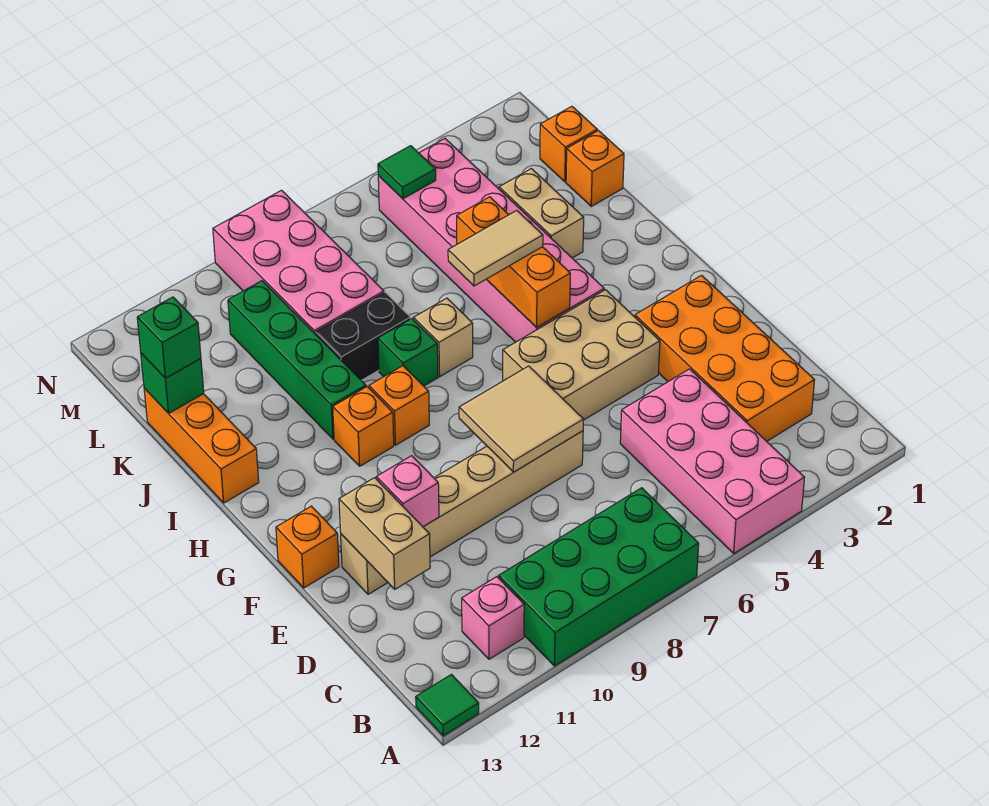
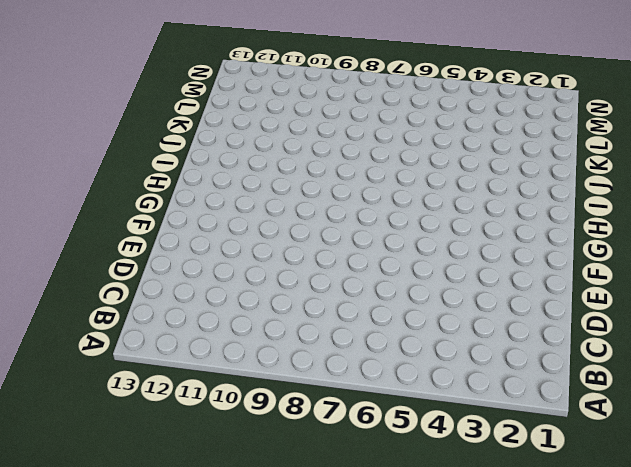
none -> pink 2x4 brick [620,369,804,553]
none -> green 2x4 brick [499,488,699,666]
none -> green 1x1 tile [416,674,479,736]

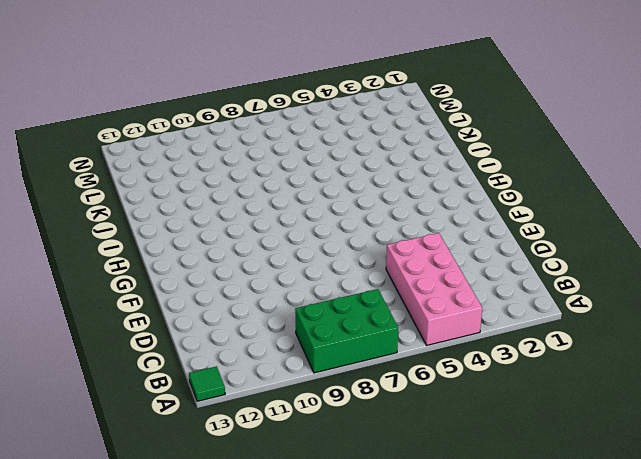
green 2x3 brick [295,289,398,373] -> green 2x4 brick [499,488,699,666]
none -> pink 1x1 brick [462,577,524,659]
none -> orange 2x4 brick [635,276,815,441]
none -> tan 1x6 brick [341,431,583,594]

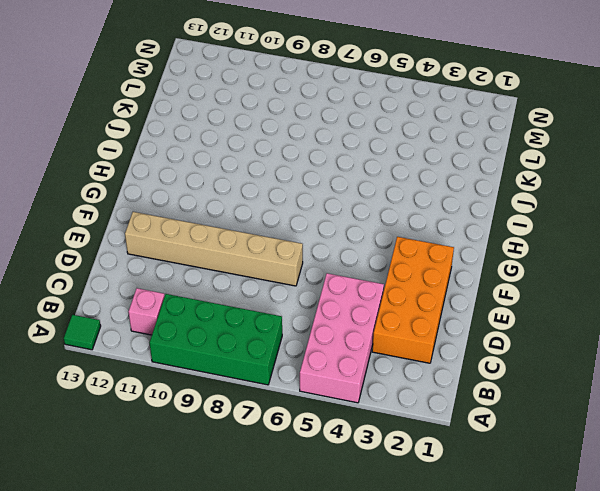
none -> tan 2x3 brick [503,290,660,420]
none -> orange 1x1 brick [276,506,339,588]
none -> pink 2x6 brick [378,139,604,342]

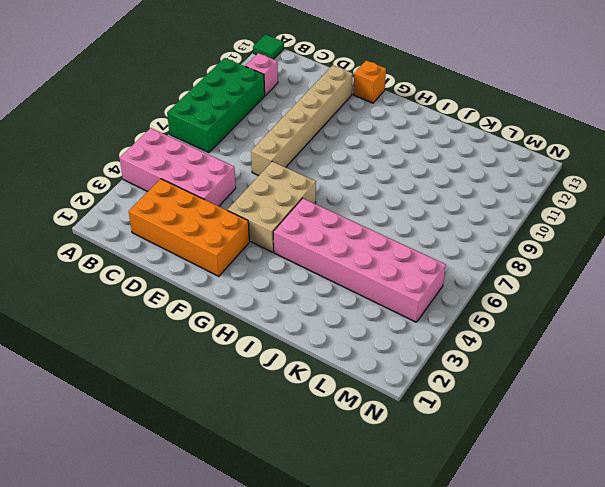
none -> orange 1x1 brick [369,366,429,445]
none -> orange 1x1 brick [333,387,394,466]
none -> tan 1x1 brick [413,298,473,377]

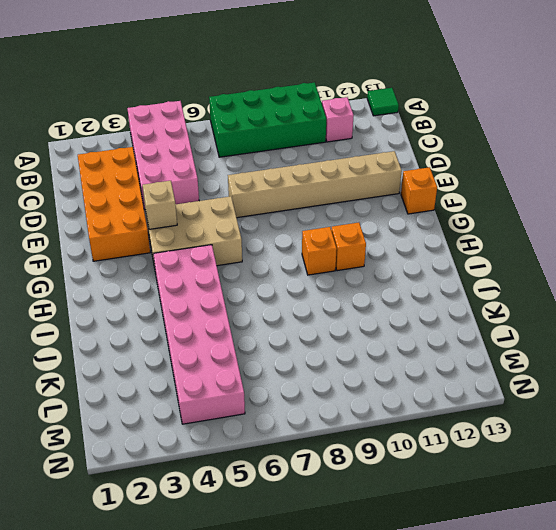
tan 1x1 brick [143,181,177,229] -> tan 1x1 brick moved to [413,298,473,377]
none -> green 1x1 brick [378,319,438,386]
none -> green 1x4 brick [228,281,366,439]
none -> orange 1x3 brick [144,388,259,503]

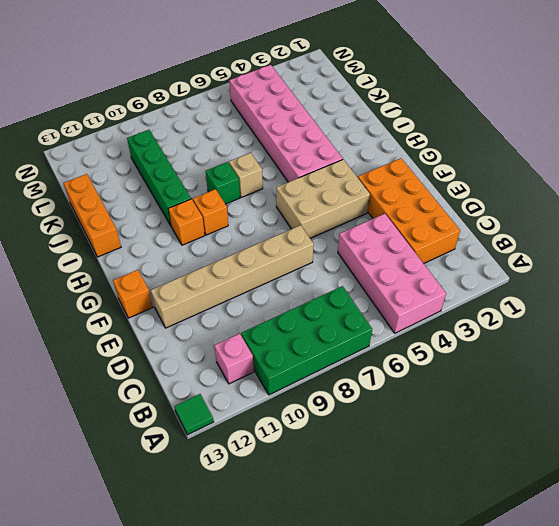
none -> tan 1x2 brick [499,169,584,258]
none -> black 1x2 brick [316,292,411,380]
none -> orange 1x1 brick [566,131,624,206]

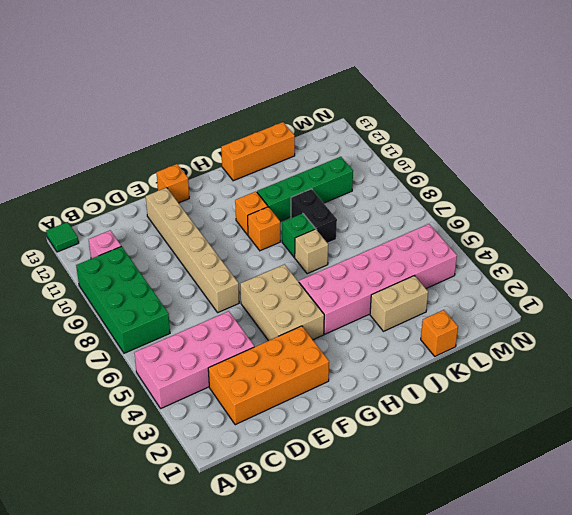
none -> pink 2x4 brick [213,190,384,334]
none -> orange 1x1 brick [540,106,597,182]
none -> tan 1x2 brick [339,478,430,589]

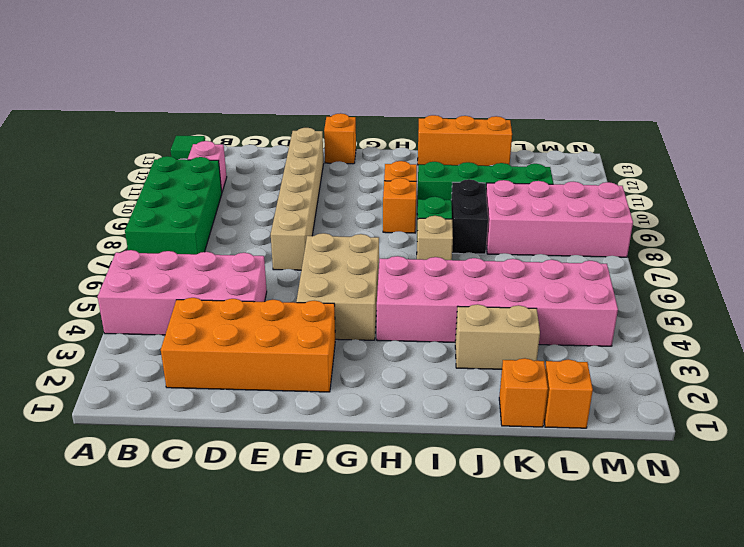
none -> tan 1x2 brick [339,478,430,589]
none -> tan 2x2 tile [459,366,583,472]
none -> pink 1x1 brick [376,456,439,527]

